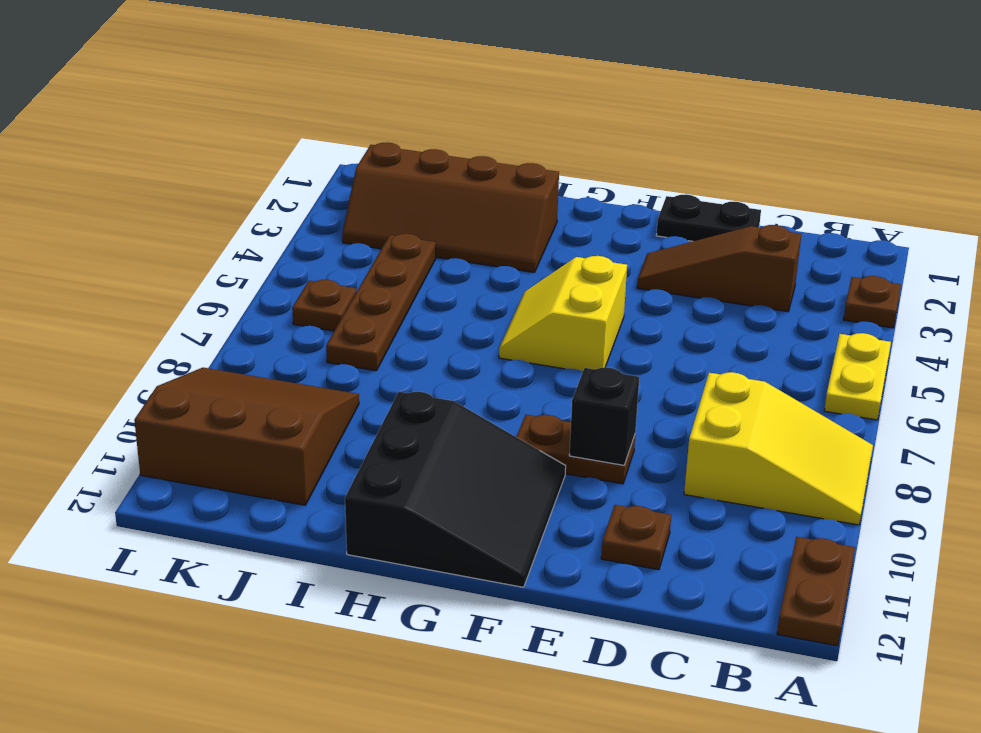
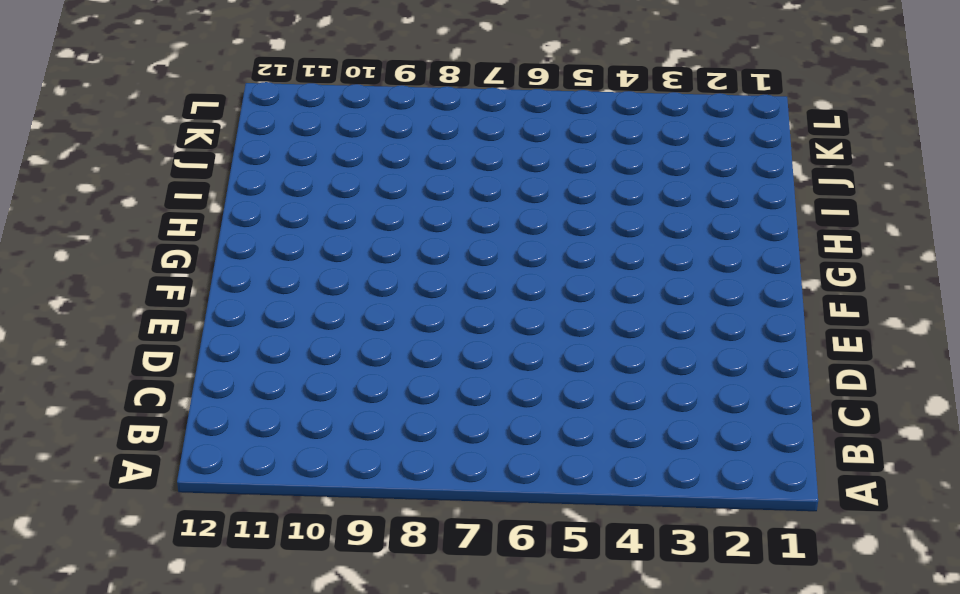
none -> brown 1x1 plate [844,276,901,328]
none -> yellow 1x2 plate [824,333,891,420]
none -> yellow 2x3 slope [684,372,873,525]

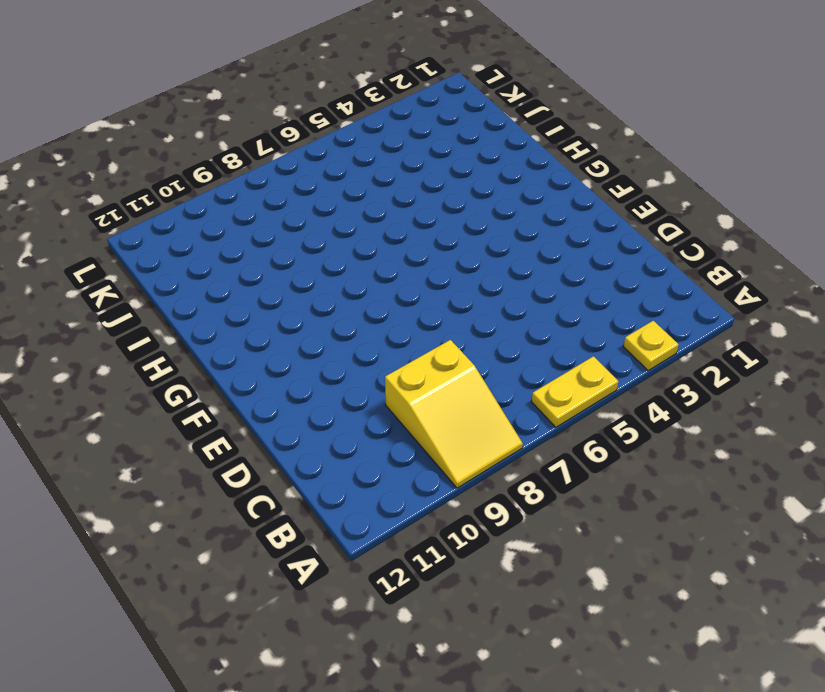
yellow 1x1 plate [623,321,679,371] -> brown 1x1 plate [844,276,901,328]
none -> brown 1x2 plate [777,537,855,646]
none -> brown 1x3 slope [637,225,801,312]
none -> black 1x2 plate [656,194,761,241]

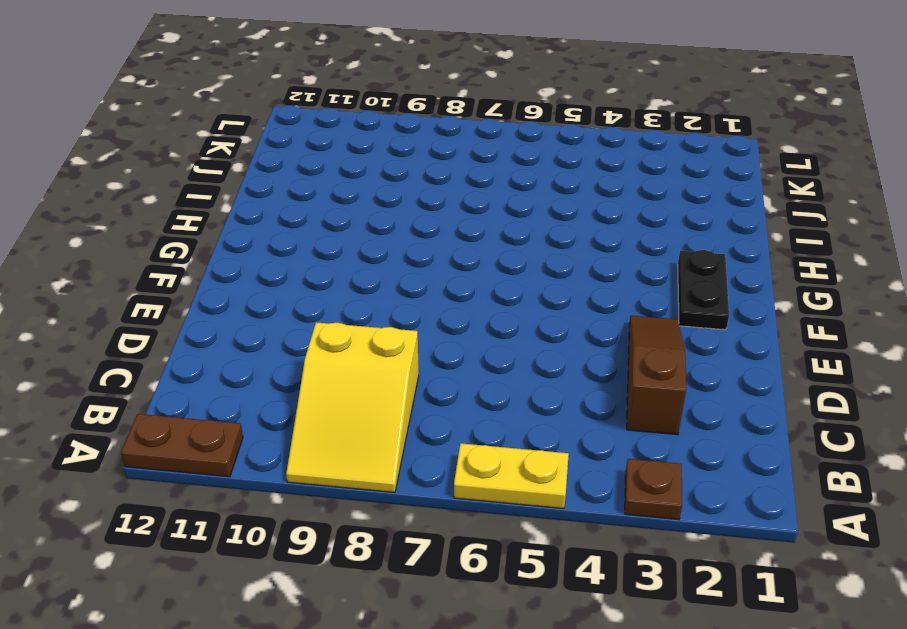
black 1x2 plate [678,250,729,330] -> black 1x2 plate moved to [656,194,761,241]
none -> brown 1x1 plate [601,505,671,570]
none -> brown 1x2 plate [516,415,635,484]
none -> yellow 2x2 slope [499,256,627,372]

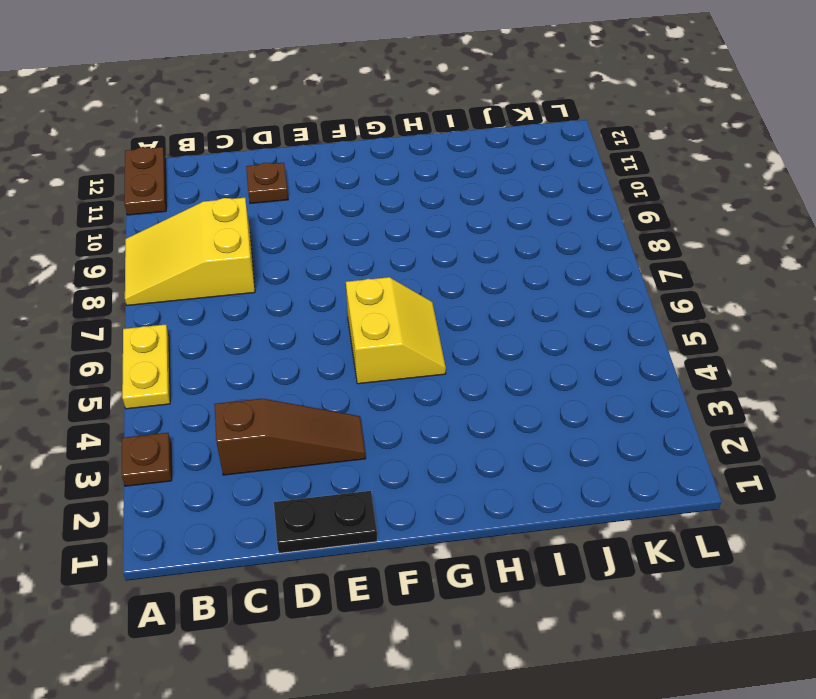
none -> brown 1x2 plate [516,415,635,484]
none -> black 3x3 slope [345,392,566,587]
none -> brown 2x4 slope [342,142,559,272]

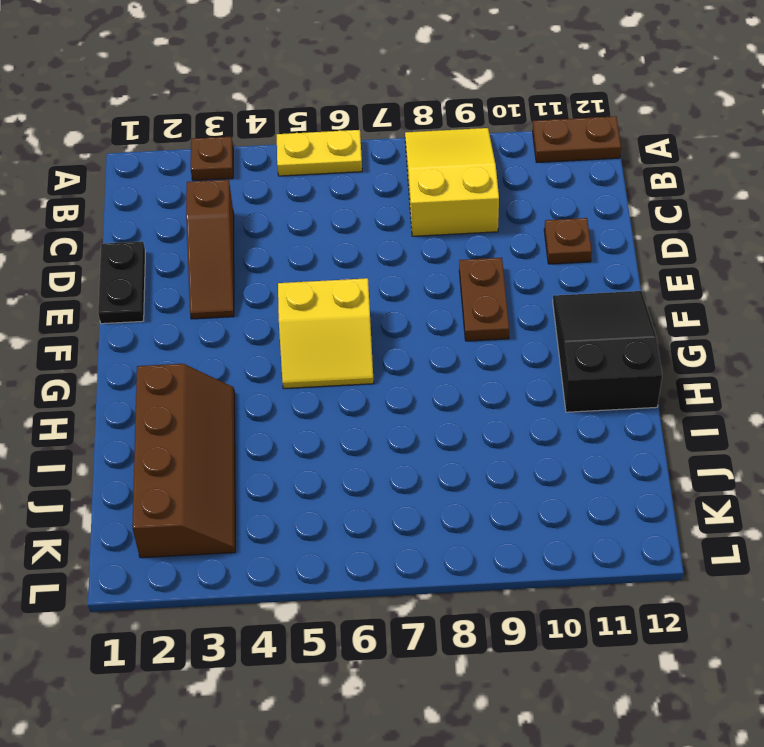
black 2x3 slope [553,291,662,412] -> black 3x3 slope [345,392,566,587]
none -> brown 1x4 plate [326,234,436,371]
none -> brown 3x3 slope [134,368,359,505]
none -> brown 1x1 plate [292,280,356,331]

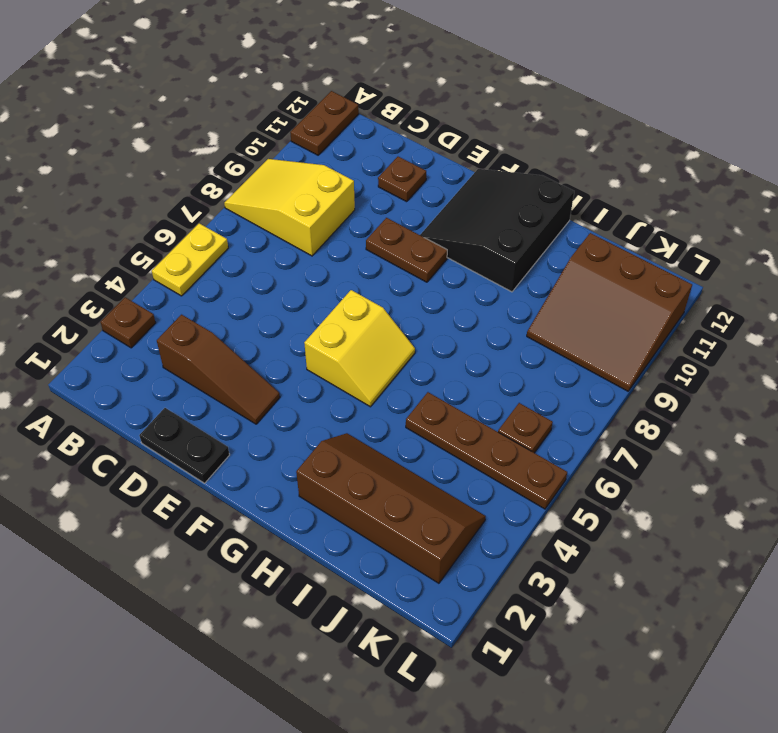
brown 1x4 plate [406,392,567,509] -> brown 1x4 plate turned to [326,234,436,371]
none -> black 1x1 brick [569,367,639,465]

